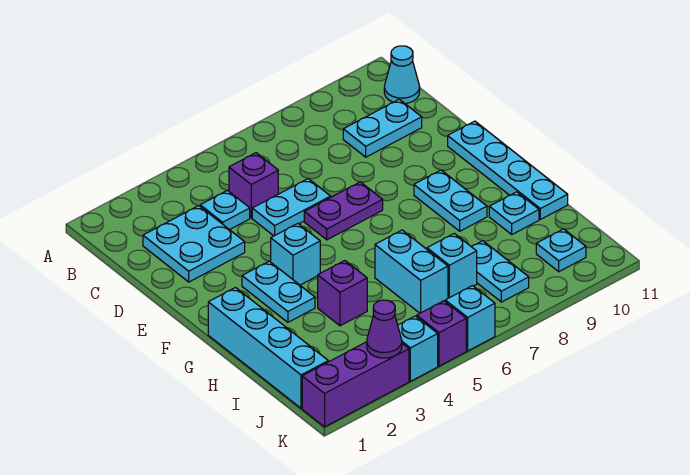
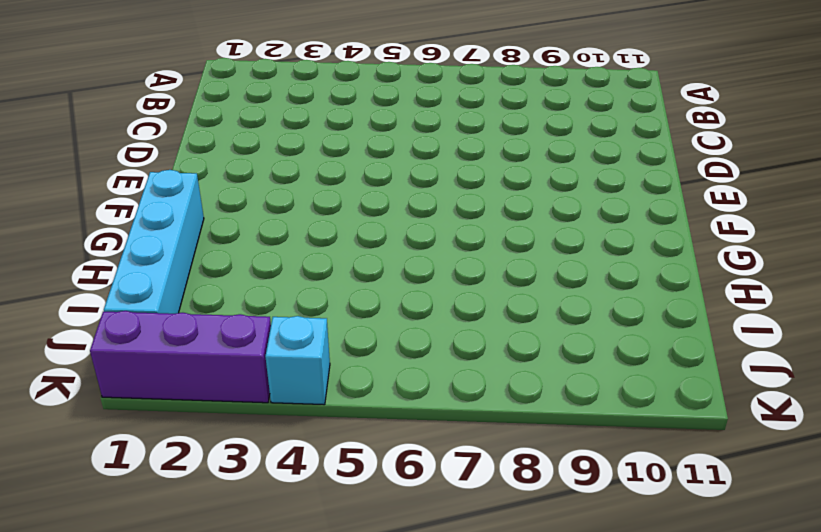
none -> cyan 1x1 cone [384,46,420,104]
none -> cyan 2x2 plate [143,206,245,282]
none -> cyan 1x1 plate [200,190,250,230]

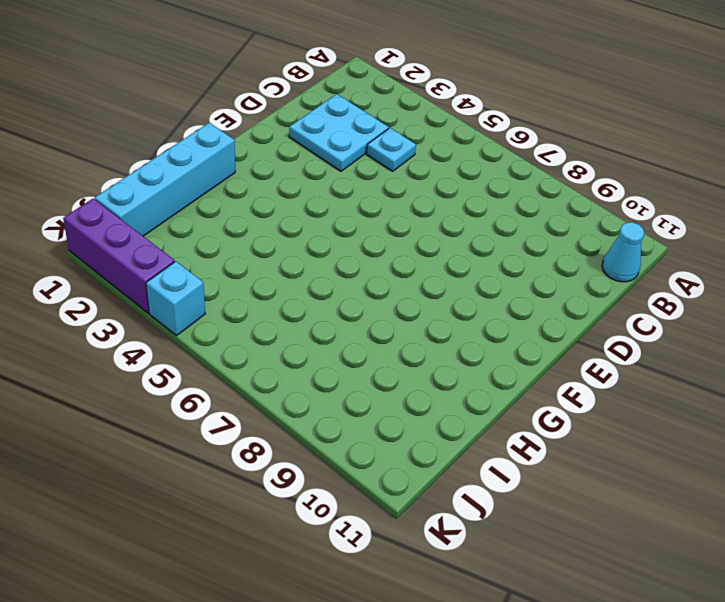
none -> purple 1x1 brick [229,153,278,218]
none -> cyan 1x2 plate [343,99,422,157]
none -> cyan 1x2 plate [252,179,331,236]

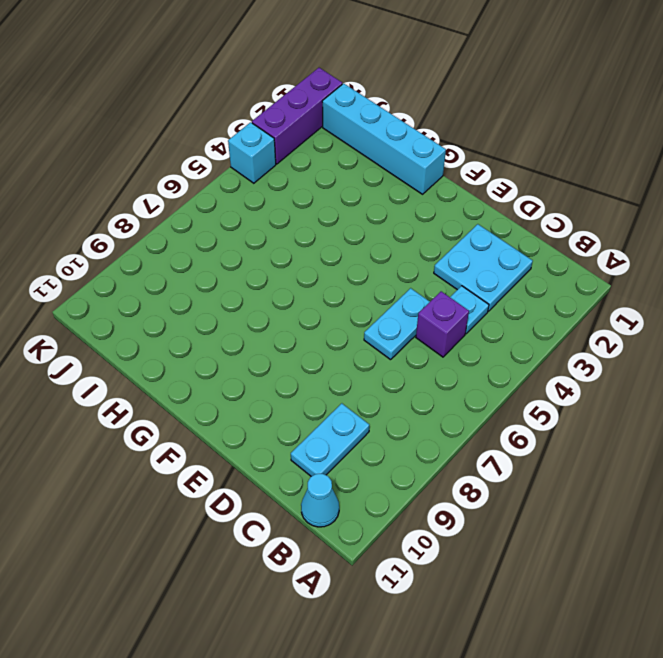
none -> purple 1x2 plate [304,182,383,240]
none -> cyan 1x4 plate [448,121,568,219]
none -> cyan 1x2 plate [242,261,315,322]

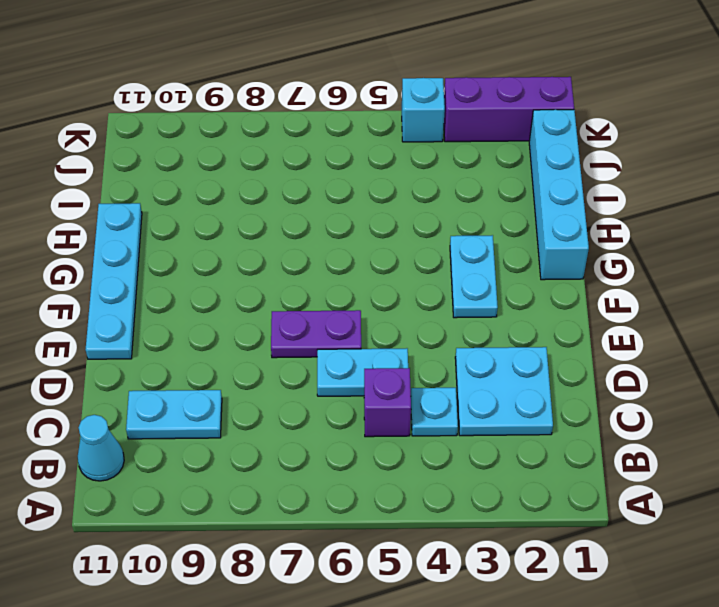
none -> cyan 1x1 brick [271,224,320,285]
none -> cyan 1x2 plate [414,170,487,231]
none -> purple 1x1 brick [318,261,367,326]

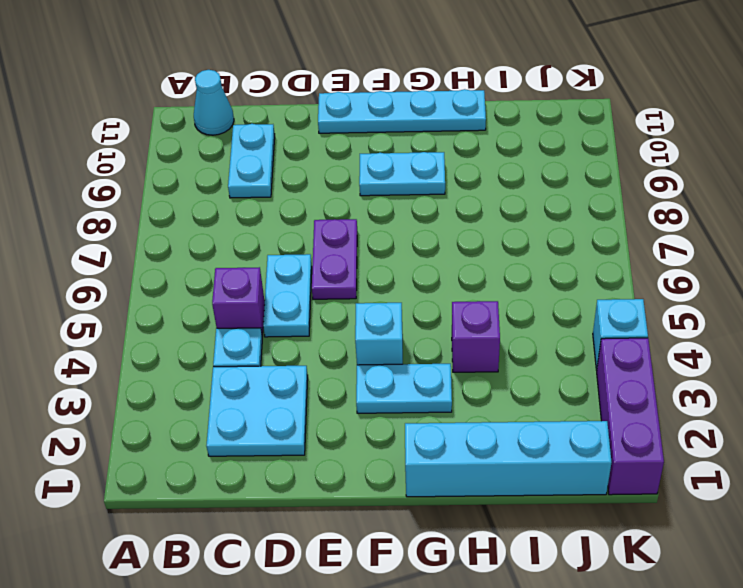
none -> cyan 1x2 brick [375,230,448,313]
none -> cyan 1x1 plate [489,192,539,234]
none -> cyan 1x1 brick [427,233,477,298]

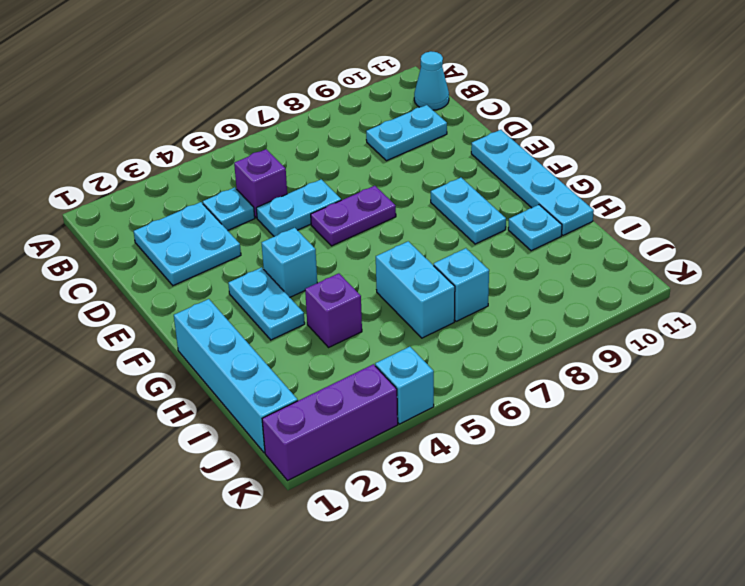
none -> cyan 1x2 plate [472,241,529,302]
none -> cyan 1x1 plate [536,229,586,272]
none -> purple 1x1 brick [417,301,466,366]

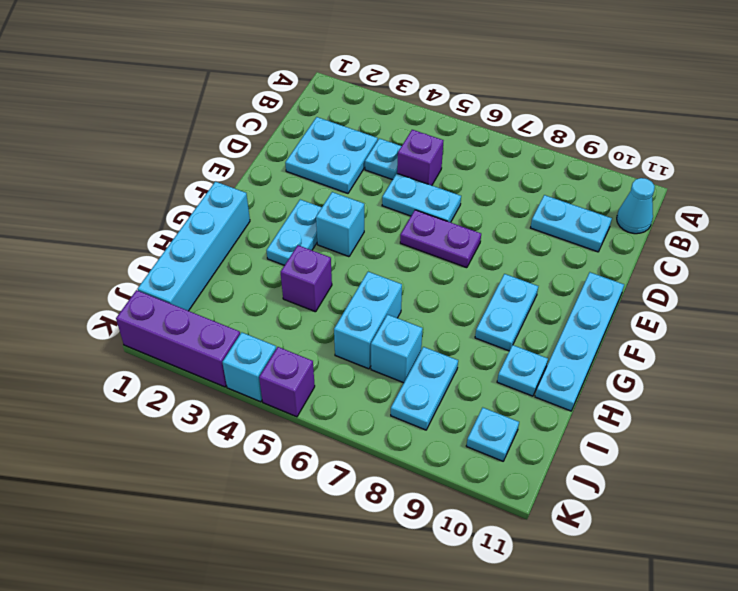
none -> cyan 1x1 brick [445,286,495,351]
none -> purple 1x1 cone [367,300,402,358]

